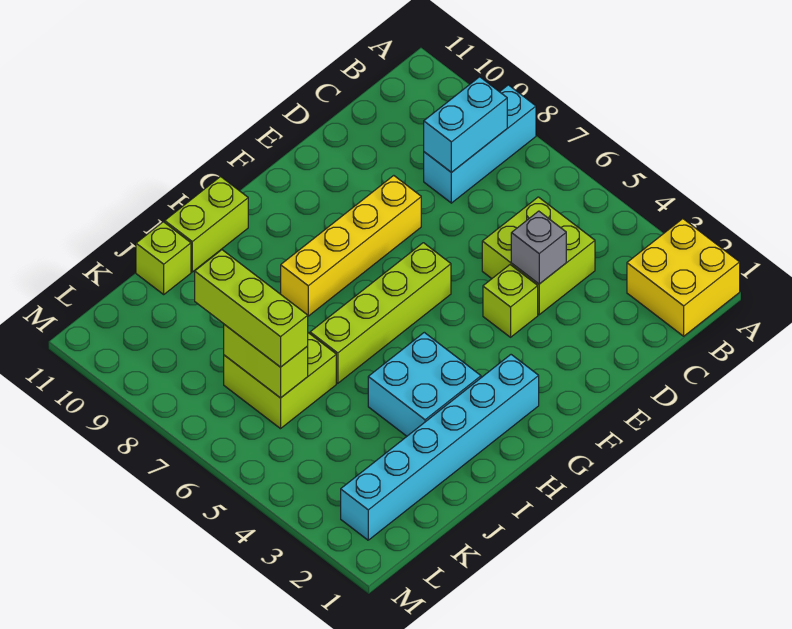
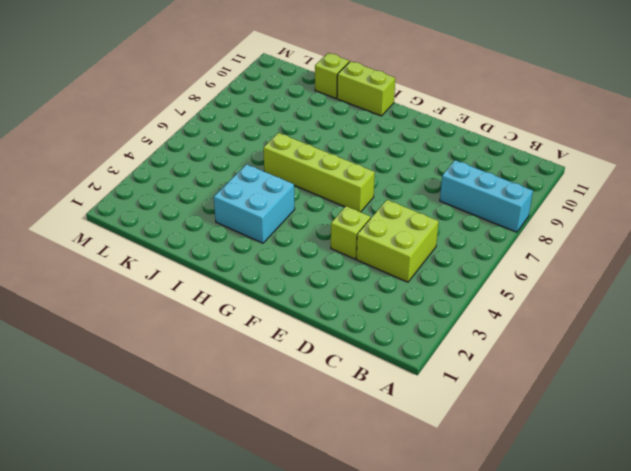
none -> yellow 2x2 brick [627,219,740,336]
none -> yellow 1x4 brick [281,176,421,316]
none -> cyan 1x6 brick [341,355,539,540]

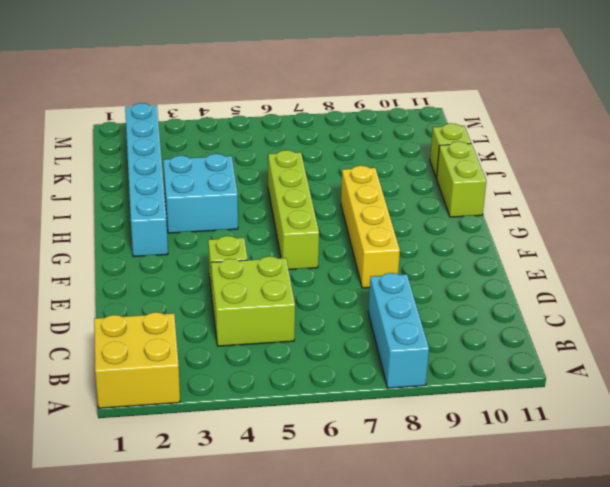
none -> lime 2x2 brick [224,333,336,429]
none -> cyan 1x2 brick [424,77,507,172]
none -> grey 1x1 brick [511,211,566,284]

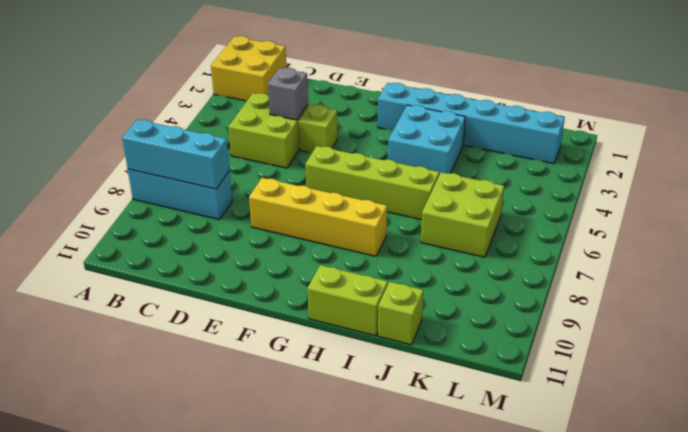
cyan 1x3 brick [122,120,229,189] -> cyan 1x2 brick [424,77,507,172]
none -> lime 1x2 brick [224,324,308,398]
none -> lime 1x3 brick [195,250,308,367]

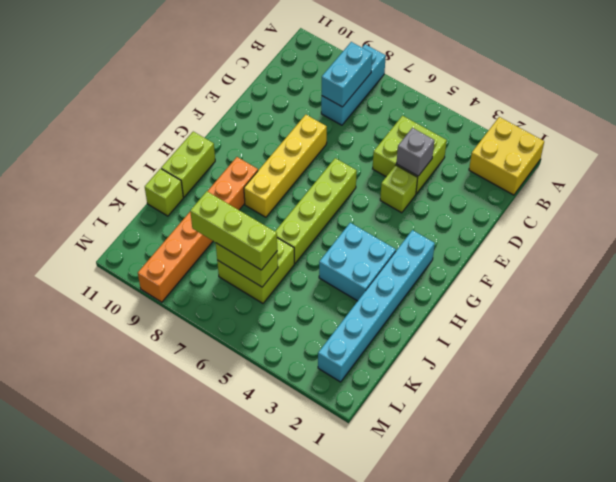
orange 1x6 brick [138,157,258,302] -> none

